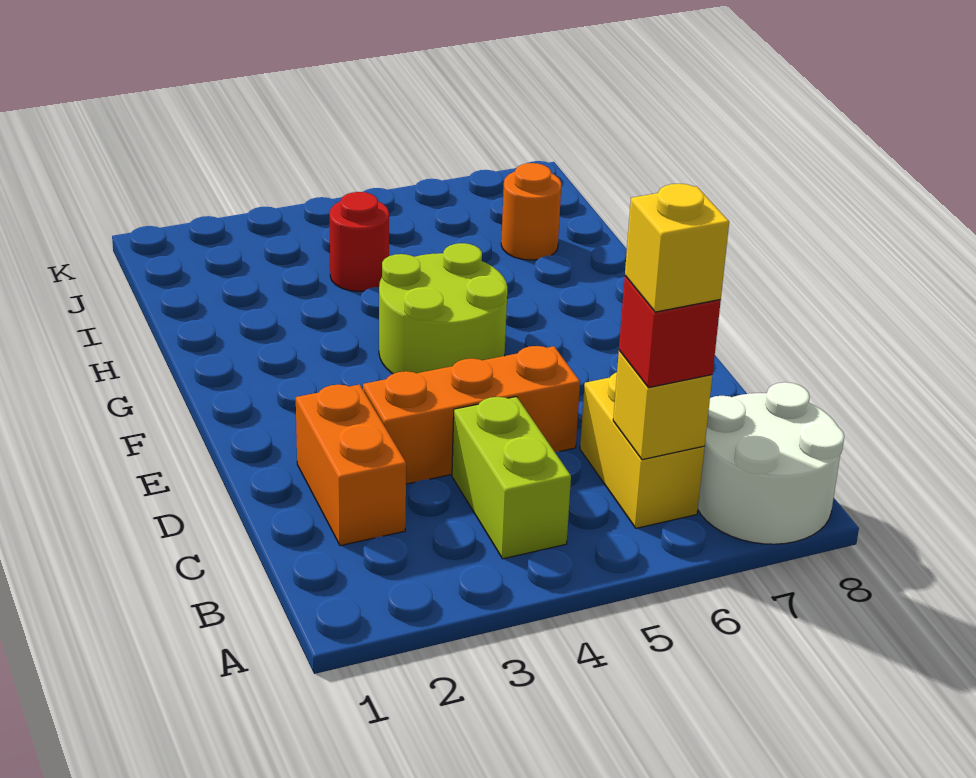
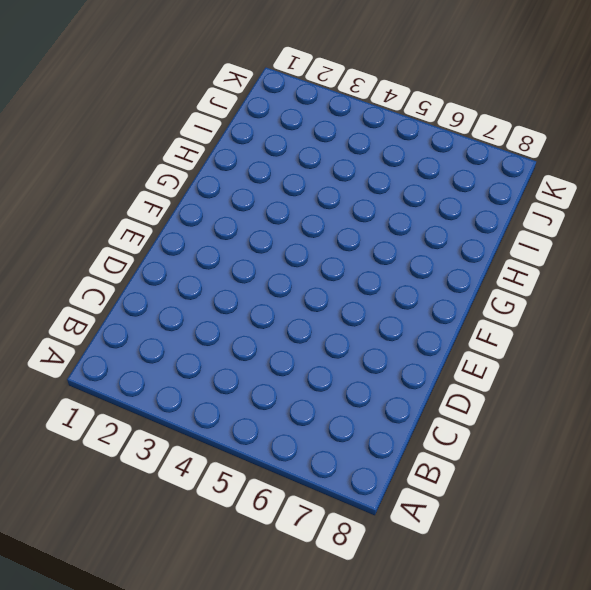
none -> white 2x2 round brick [698,382,844,544]
none -> lime 1x2 brick [452,397,571,559]

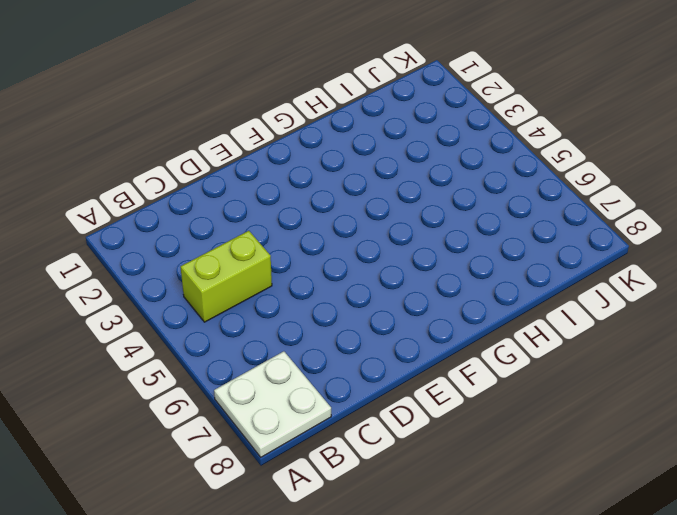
white 2x2 plate [214,351,331,457] -> white 2x2 round brick [698,382,844,544]
none -> yellow 1x2 brick [580,372,705,528]
none -> orange 1x2 brick [296,384,406,546]

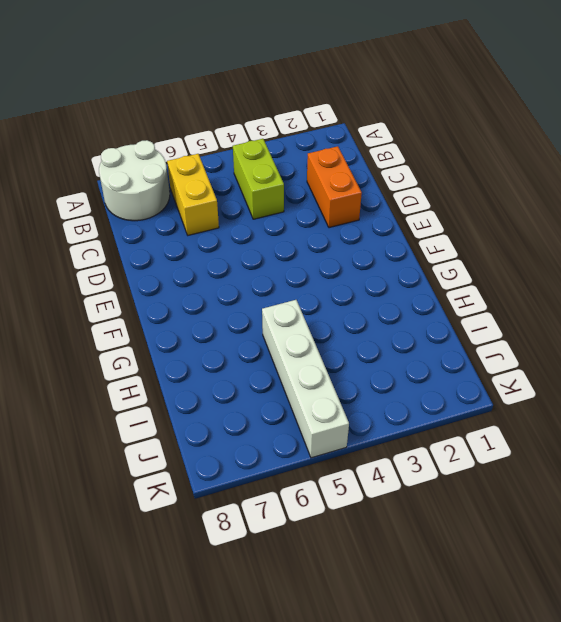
white 1x4 brick [262,300,349,458] -> none
none -> orange 1x3 brick [363,346,580,484]
none -> lime 2x2 round brick [379,243,507,374]

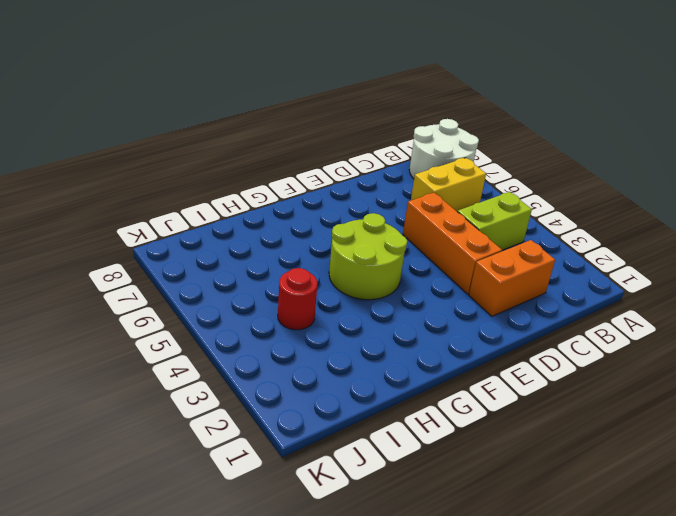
none -> orange 1x1 round brick [501,163,561,260]
none -> yellow 1x1 brick [613,350,712,460]

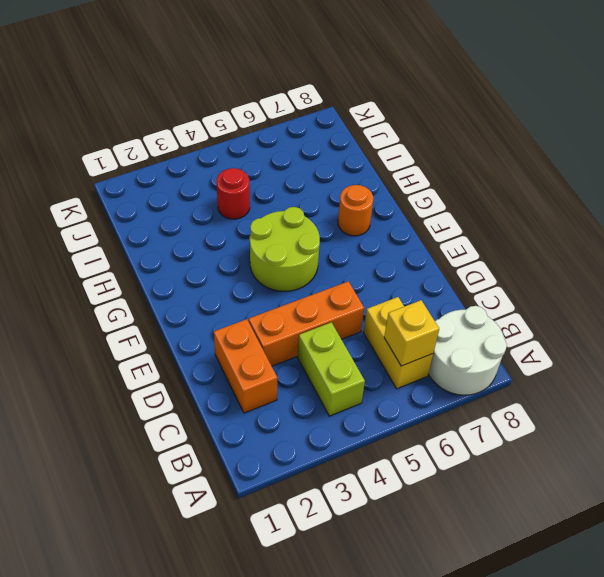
orange 1x1 round brick [338,185,373,236] -> orange 1x1 round brick moved to [501,163,561,260]
none -> red 1x1 brick [619,276,721,388]
none -> yellow 1x1 brick [625,184,729,312]

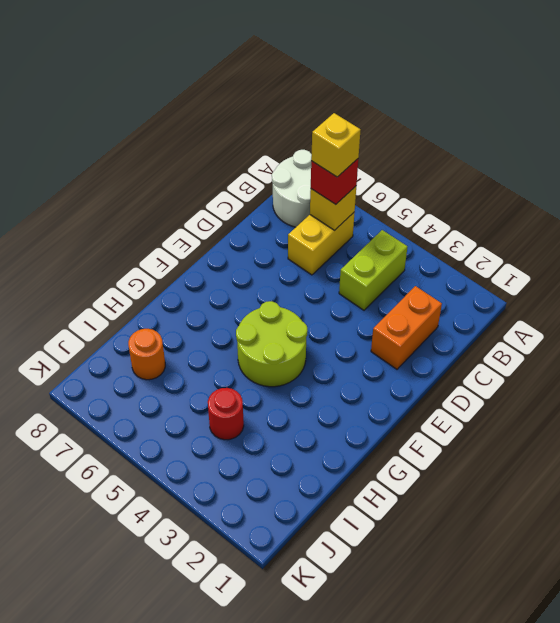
none -> orange 1x3 brick [363,346,580,484]

